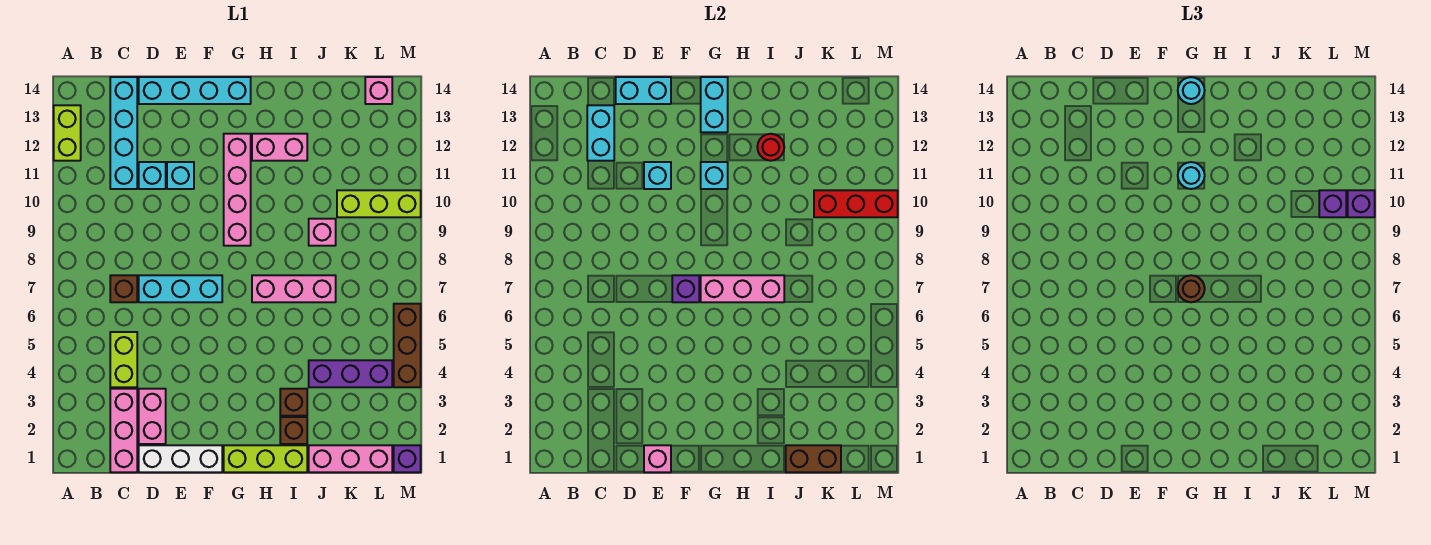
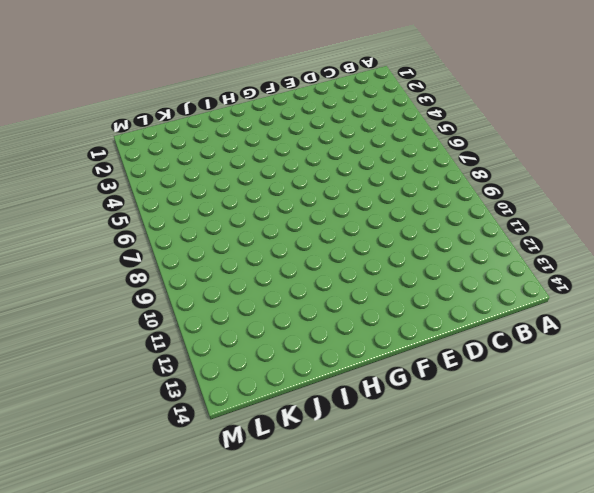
none -> lime 1x2 brick [54,105,81,161]
none -> pink 1x3 brick [110,389,137,472]
none -> lime 1x2 brick [110,332,137,387]
none -> brown 1x1 brick [110,275,137,302]

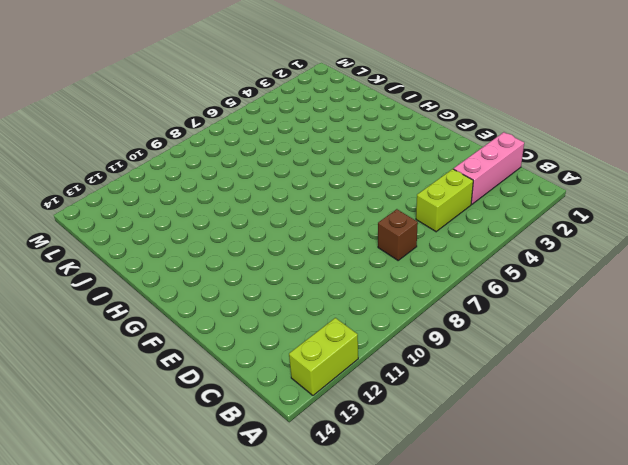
none -> cyan 1x4 brick [110,77,137,189]
none -> white 1x3 brick [139,445,222,472]
none -> pink 1x2 brick [139,389,166,444]
none -> cyan 1x3 brick [139,275,222,302]

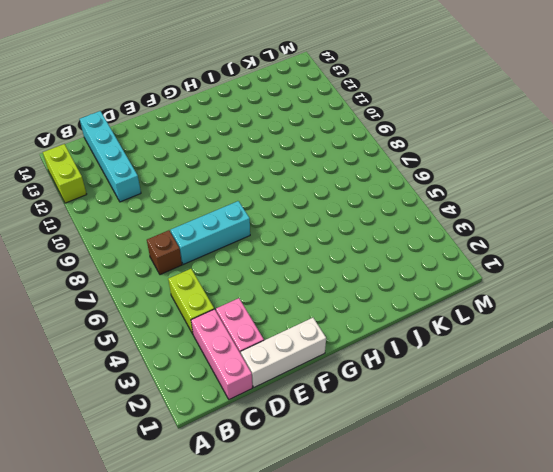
none -> cyan 1x1 brick [139,162,166,189]
none -> cyan 1x4 brick [139,77,251,104]
none -> cyan 1x1 brick [167,162,194,189]
none -> lime 1x3 brick [224,445,307,472]

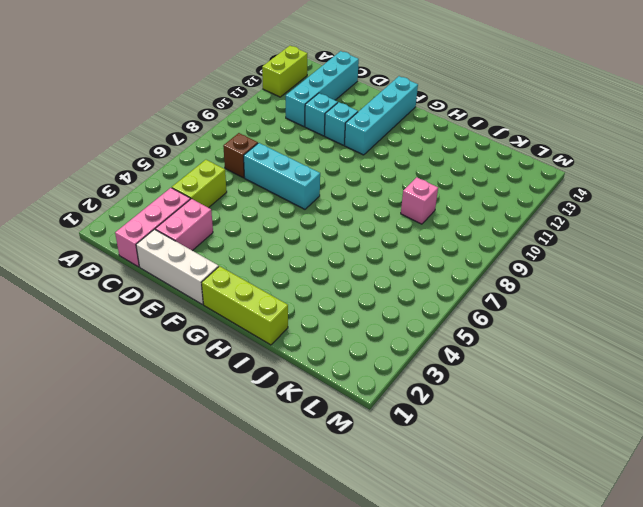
cyan 1x4 brick [344,76,418,155] -> cyan 1x4 brick turned to [139,77,251,104]
none -> pink 1x4 brick [224,134,251,246]
none -> pink 1x3 brick [252,275,336,302]
none -> pink 1x2 brick [252,134,307,161]
none -> brown 1x1 brick [280,417,307,444]

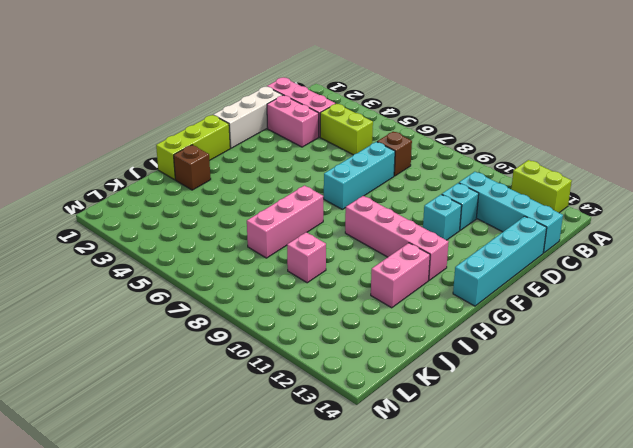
none -> brown 1x1 brick [280,389,307,416]
none -> pink 1x3 brick [309,445,392,472]
none -> purple 1x3 brick [309,360,392,387]
none -> lime 1x3 brick [337,190,421,217]

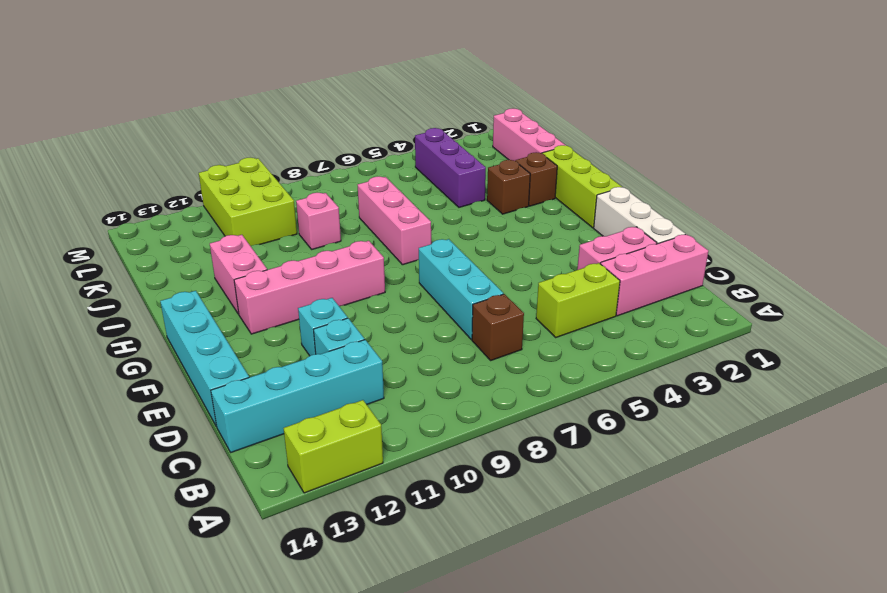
lime 2x3 brick [199,158,297,246] -> lime 1x3 brick [337,190,421,217]
none -> pink 1x1 brick [365,77,392,104]
none -> purple 1x1 brick [394,445,421,472]
none -> brown 1x3 brick [394,304,421,387]
none -> cyan 1x2 brick [587,105,614,161]

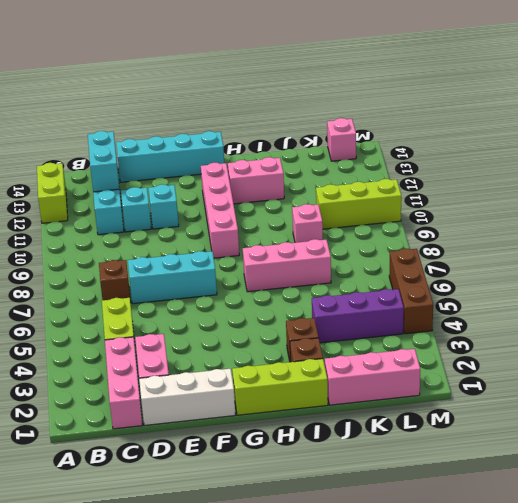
none -> purple 1x1 brick [394,445,421,472]
none -> cyan 1x2 brick [616,77,671,104]
none -> pink 1x1 brick [644,445,671,472]
none -> cyan 1x1 brick [644,162,671,189]

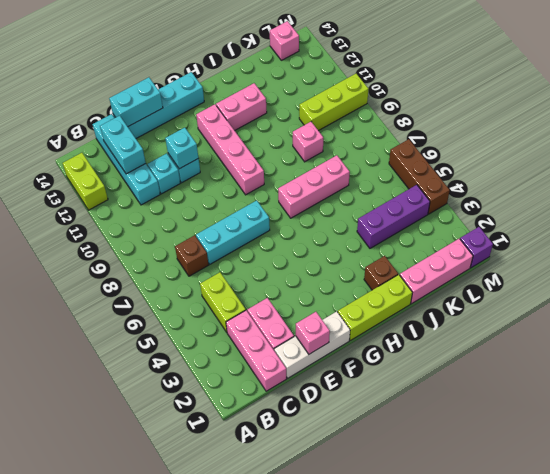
none -> brown 1x1 brick [280,389,307,416]
none -> purple 1x1 brick [672,275,699,302]
none -> pink 1x3 brick [701,275,784,302]
none -> cyan 1x1 brick [701,162,728,189]

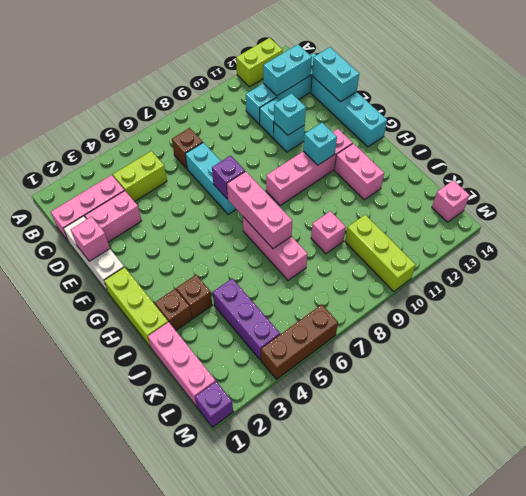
none -> cyan 1x2 brick [701,77,728,132]
none -> red 1x1 round brick [757,134,784,161]
none -> brown 1x2 brick [786,445,841,472]
none -> red 1x3 brick [814,190,898,217]

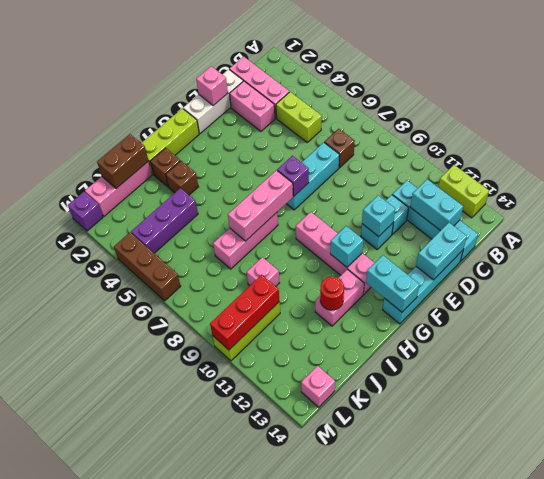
none -> brown 1x1 round brick [1178,275,1205,302]
none -> cyan 1x1 round brick [1178,162,1205,189]
none -> cyan 1x1 round brick [1178,77,1205,104]
none -> purple 1x1 brick [1319,190,1346,217]

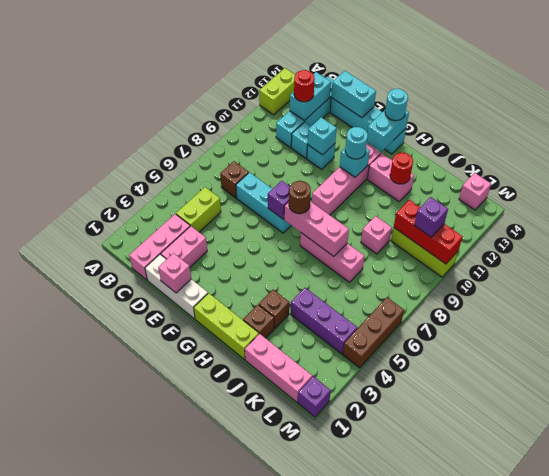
red 1x1 round brick [294,70,315,102] -> none
none -> brown 1x2 brick [786,445,841,472]
none -> purple 1x1 brick [1348,190,1375,217]

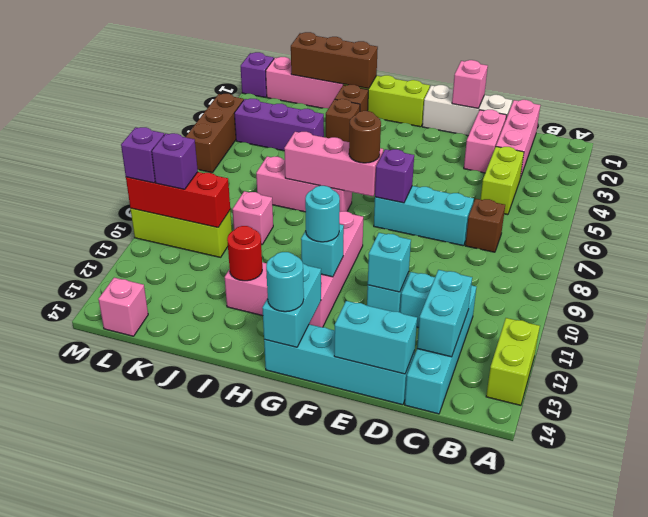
brown 1x3 brick [291,32,378,89] -> brown 1x2 brick [786,445,841,472]

